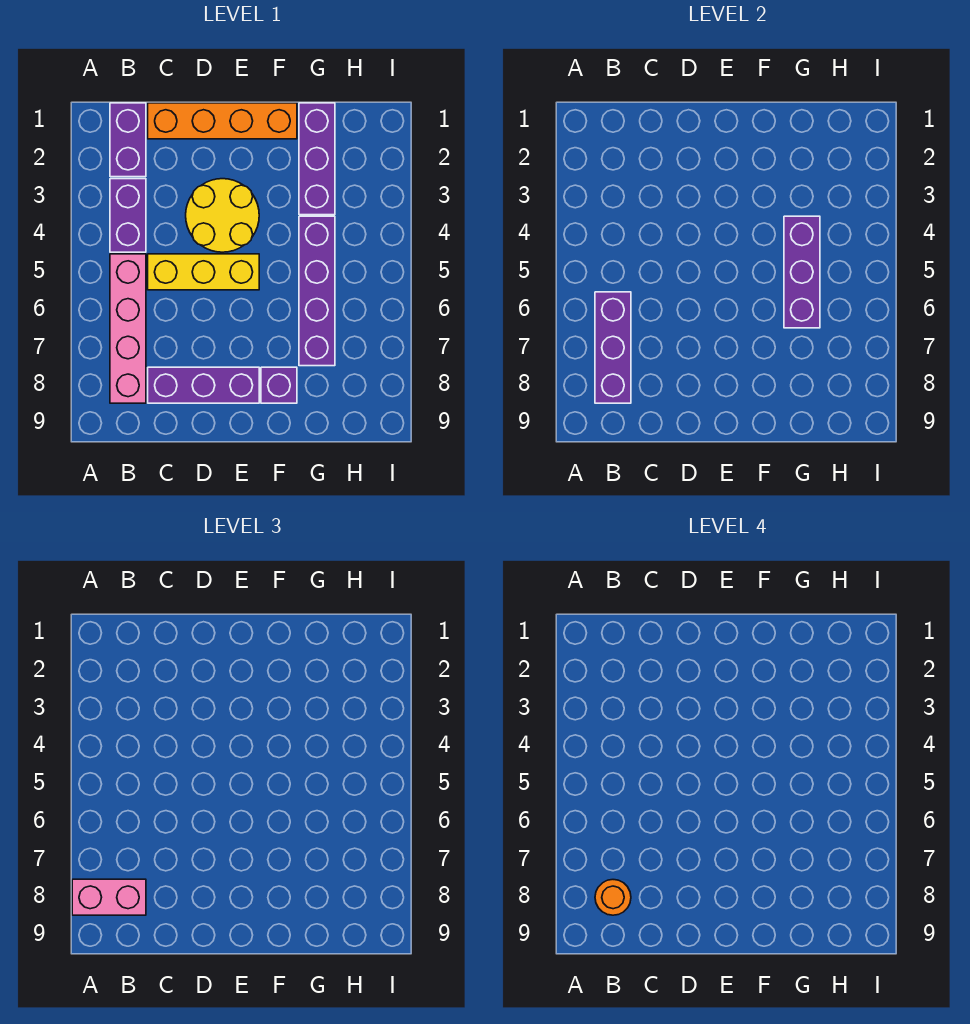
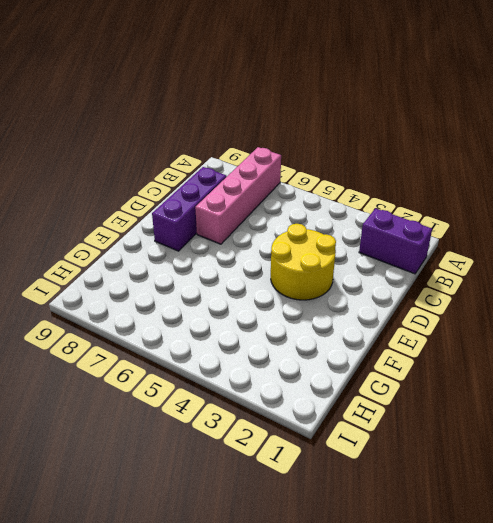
pink 1x4 brick [195,147,281,244] -> pink 1x4 brick turned to [110,254,146,403]
none -> purple 1x2 brick [110,179,146,252]
none -> orange 1x4 brick [148,103,297,139]
none -> yellow 1x3 brick [148,254,259,290]

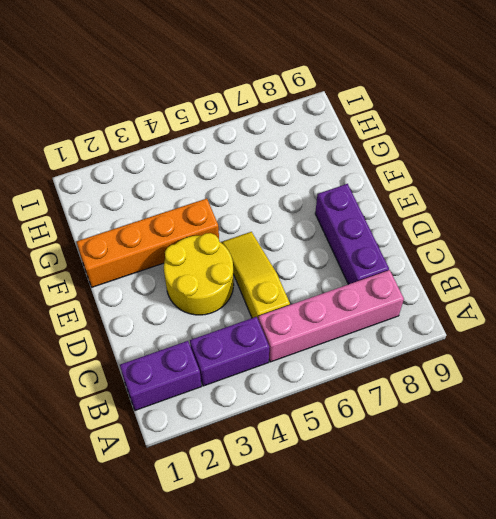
yellow 1x3 slope [221,232,290,318] -> yellow 1x3 brick [148,254,259,290]
orange 1x4 brick [77,199,219,287] -> orange 1x4 brick turned to [148,103,297,139]
none -> purple 1x1 brick [261,367,297,403]
none -> purple 1x3 brick [299,103,335,215]
none -> purple 1x4 brick [299,216,335,366]

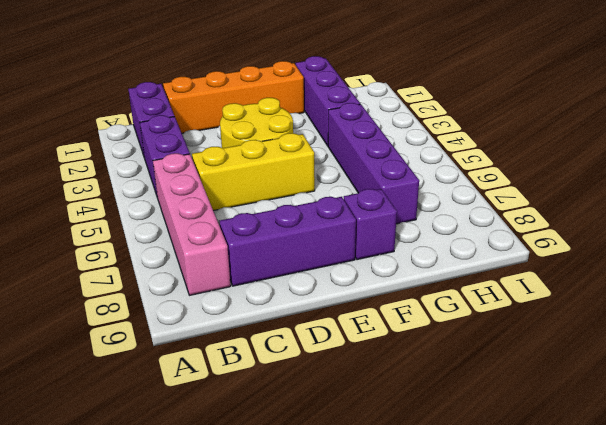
none -> purple 1x3 brick [595,292,631,403]
none -> purple 1x3 brick [784,216,820,328]
none -> pink 1x2 brick [72,879,146,915]

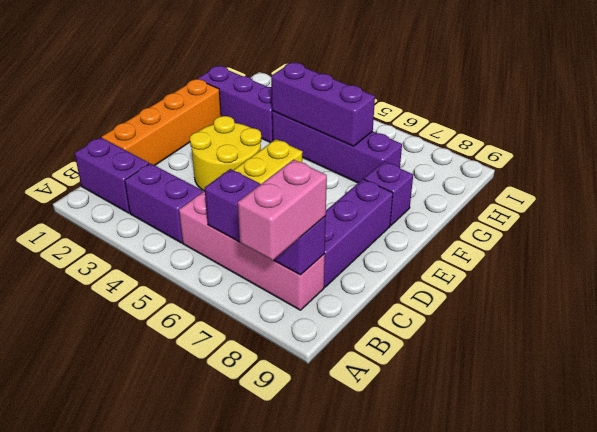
none -> orange 1x1 round brick [595,880,631,915]

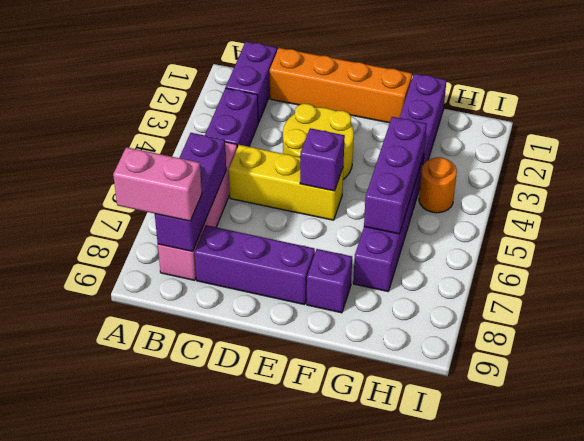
purple 1x1 brick [300,128,345,191] -> none
orange 1x1 round brick [419,157,457,213] -> orange 1x1 round brick moved to [595,880,631,915]

